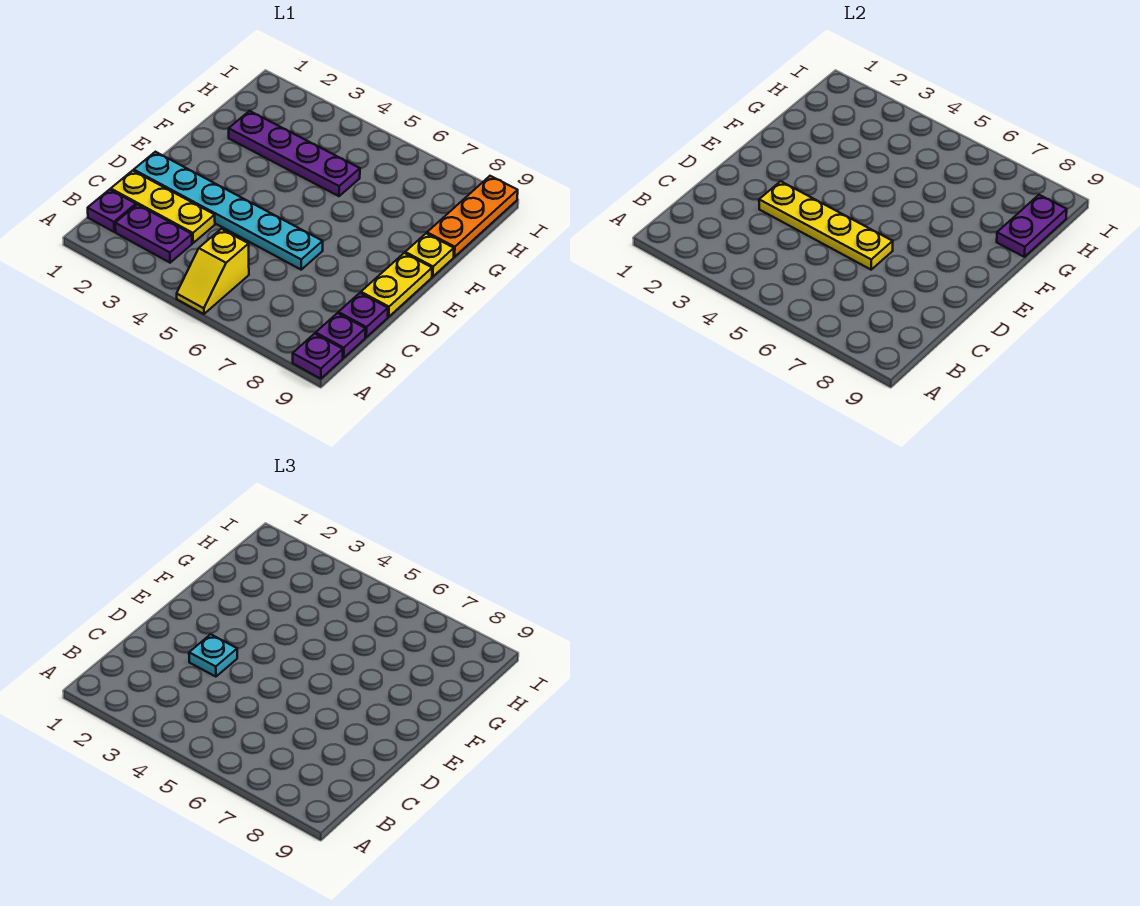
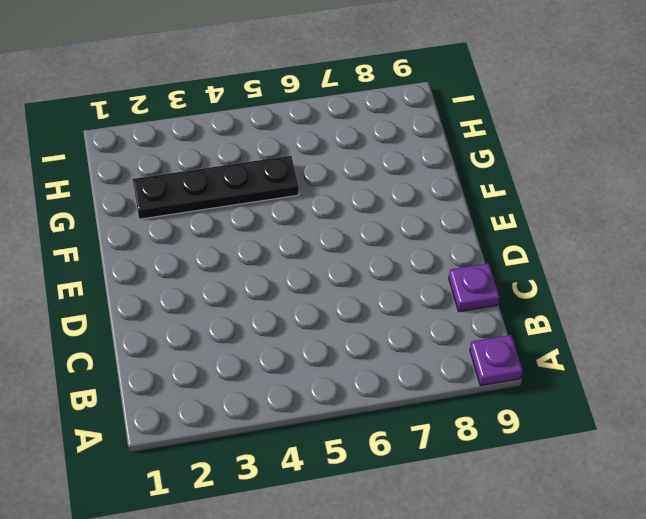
black 1x4 plate [133,156,299,219] -> purple 1x4 plate [229,111,360,196]
none -> yellow 1x2 slope [177,229,249,314]
none -> purple 1x1 plate [88,189,136,232]
none -> purple 1x2 plate [115,204,192,263]

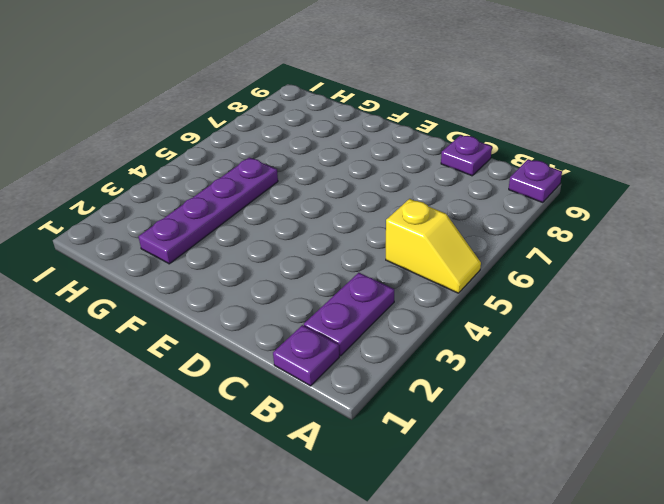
none -> purple 1x1 plate [316,313,366,358]
none -> yellow 1x3 plate [111,171,215,243]
none -> cyan 1x6 plate [134,152,323,270]

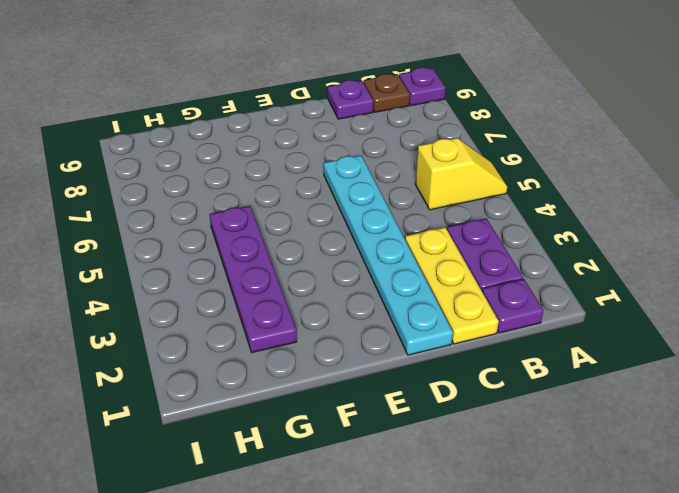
brown 1x1 plate [364,74,410,112] -> purple 1x1 plate [316,313,366,358]
none -> yellow 1x2 plate [361,253,432,317]
none -> yellow 1x1 plate [405,233,454,277]
none -> orange 1x3 plate [427,176,518,257]

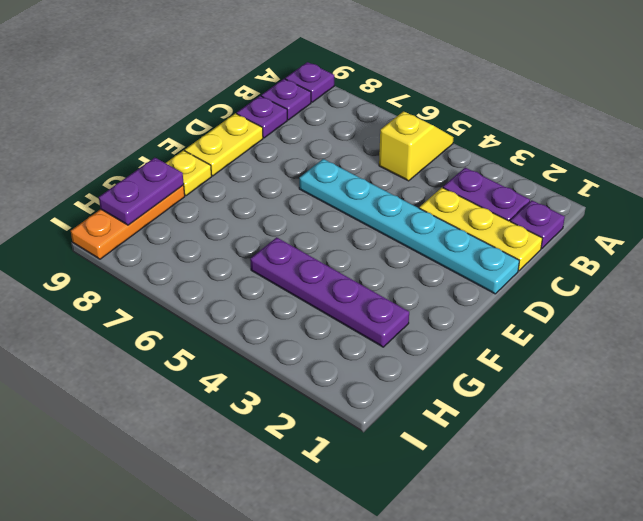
none -> yellow 1x4 plate [759,181,893,270]
none -> cyan 1x1 plate [189,634,237,677]

